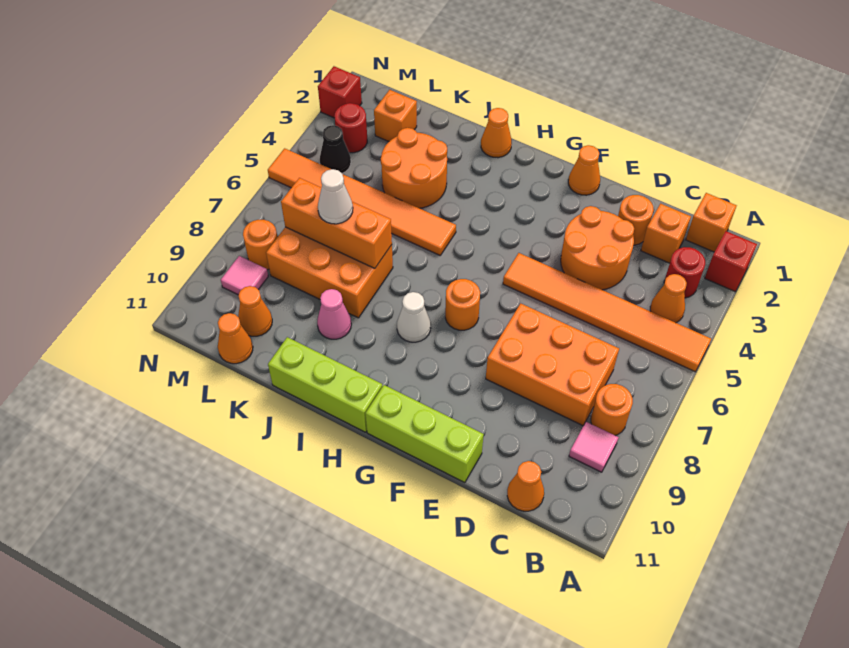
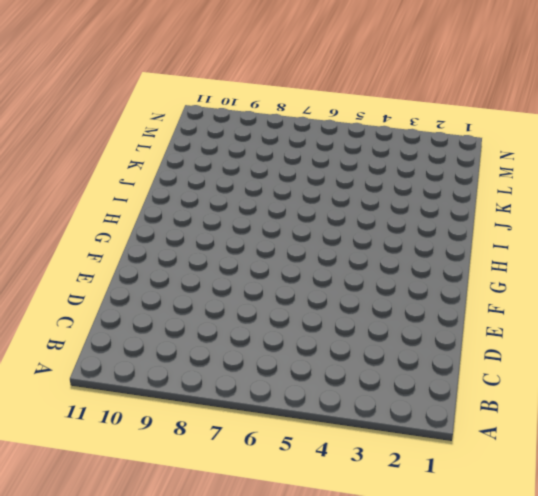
none -> red 1x1 brick [705,231,757,292]
none -> orange 1x6 tile [503,253,711,372]
none -> orange 1x1 brick [686,193,737,252]
none -> red 1x1 round brick [664,247,705,298]

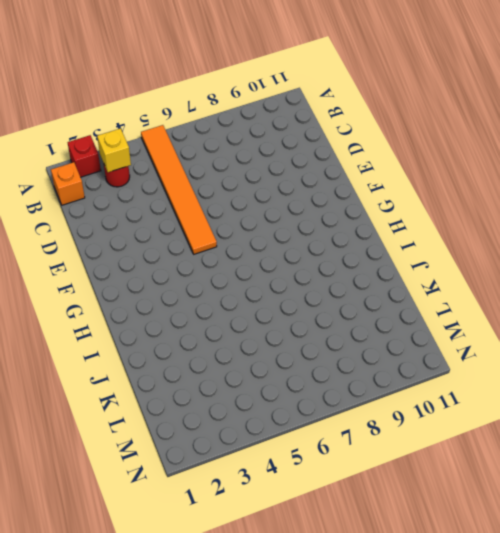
yellow 1x1 brick [97,128,131,172] -> none
none -> orange 1x1 cone [650,274,687,323]
none -> orange 1x1 round brick [591,384,633,436]
none -> pink 1x1 tile [569,422,619,472]
none -> orange 1x1 brick [641,204,691,263]

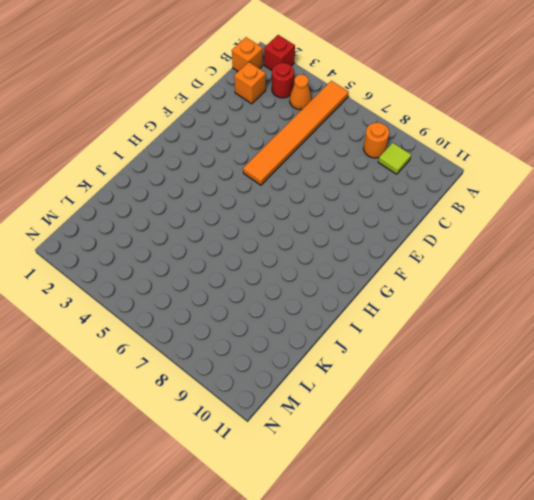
lime 1x1 tile [378,143,411,174] -> pink 1x1 tile [569,422,619,472]
none -> orange 2x3 brick [486,303,619,425]
none -> orange 1x1 cone [507,461,544,511]
none -> orange 1x1 round brick [618,195,654,245]
none -> orange 2x2 round brick [561,206,634,290]

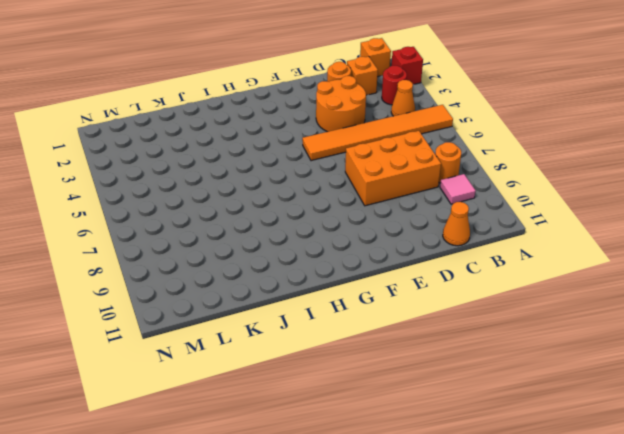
none -> lime 1x3 brick [365,385,484,483]
none -> orange 1x1 cone [568,145,600,195]
none -> orange 1x1 round brick [445,279,480,330]
none -> white 1x1 cone [397,292,431,342]

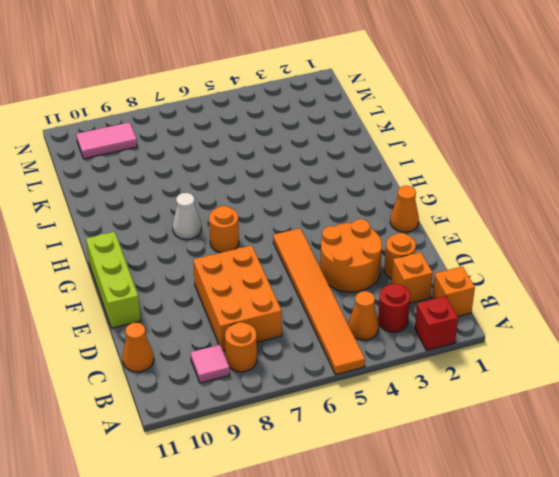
pink 1x2 tile [76,122,137,159] -> pink 1x1 tile [221,256,268,295]
none -> lime 1x3 brick [268,337,382,432]
none -> orange 1x1 cone [481,108,512,158]
none -> orange 1x6 tile [268,148,456,255]
none -> orange 2x2 round brick [381,128,447,208]

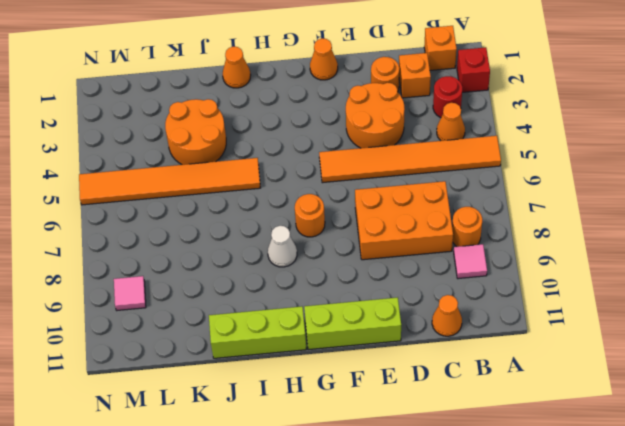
none -> orange 2x3 brick [266,227,393,318]
none -> pink 1x1 cone [317,289,351,339]
none -> orange 1x1 brick [374,90,417,142]
none -> orange 1x1 cone [238,286,272,336]

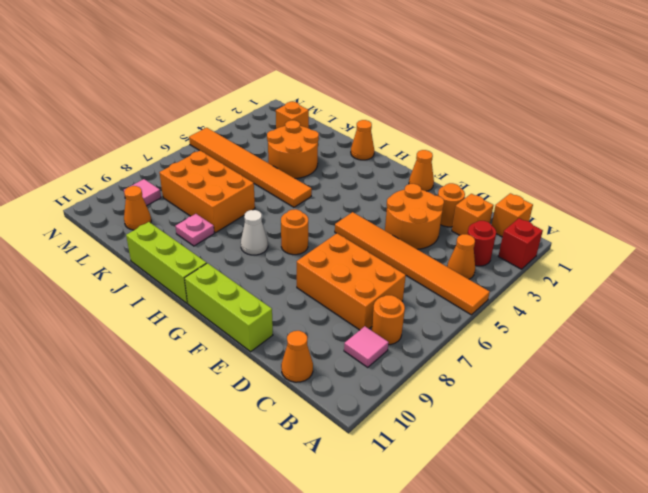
pink 1x1 plate [175,214,214,246] -> pink 1x1 cone [317,289,351,339]
none -> orange 1x1 cone [218,313,253,364]
none -> red 1x1 round brick [335,103,367,153]
none -> black 1x1 cone [320,125,351,173]
none -> orange 1x1 round brick [243,220,277,270]

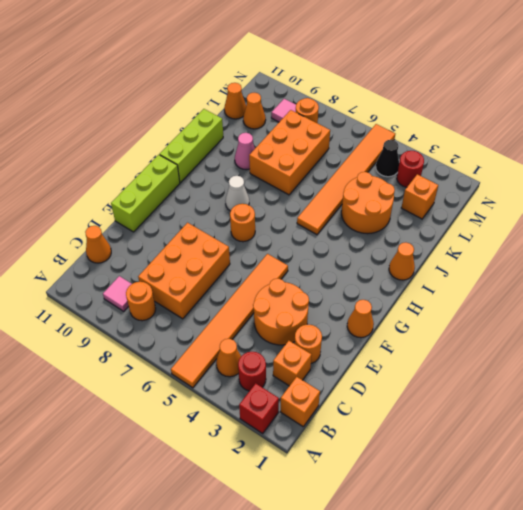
none -> red 1x1 brick [318,66,362,118]
none -> orange 1x3 brick [281,178,392,268]
none -> white 1x1 cone [318,169,353,224]

